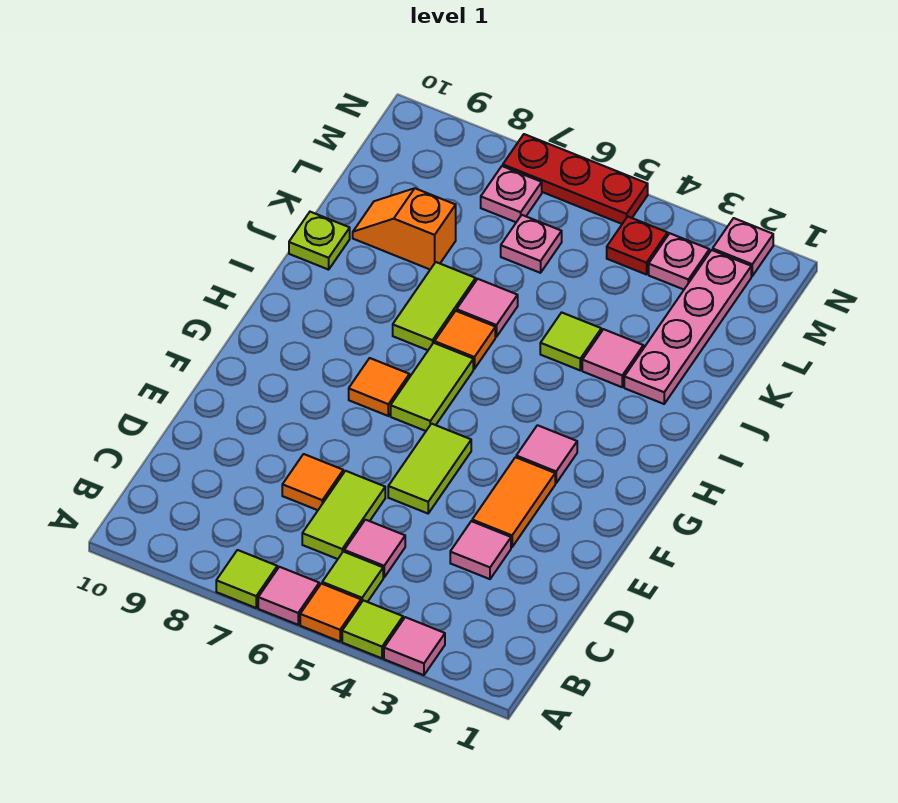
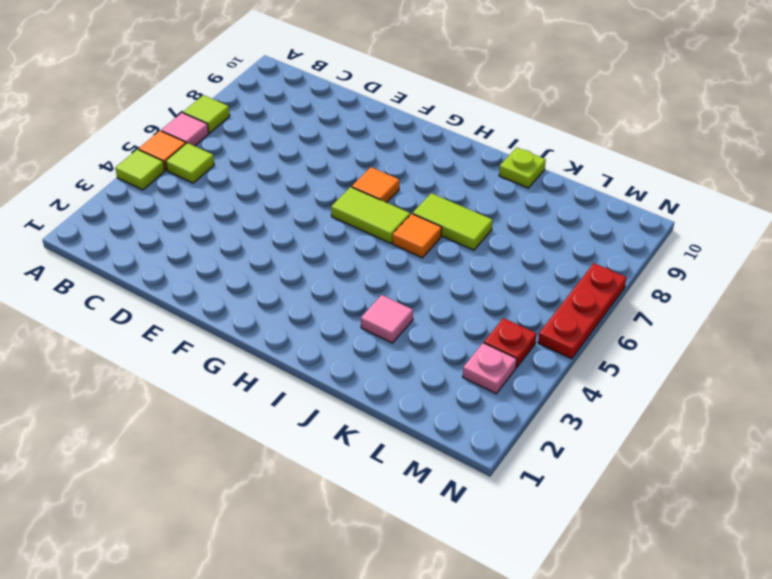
none -> pink 1x1 tile [384,617,445,675]
none -> pink 1x1 tile [344,520,405,577]
none -> lime 1x2 tile [302,471,385,559]

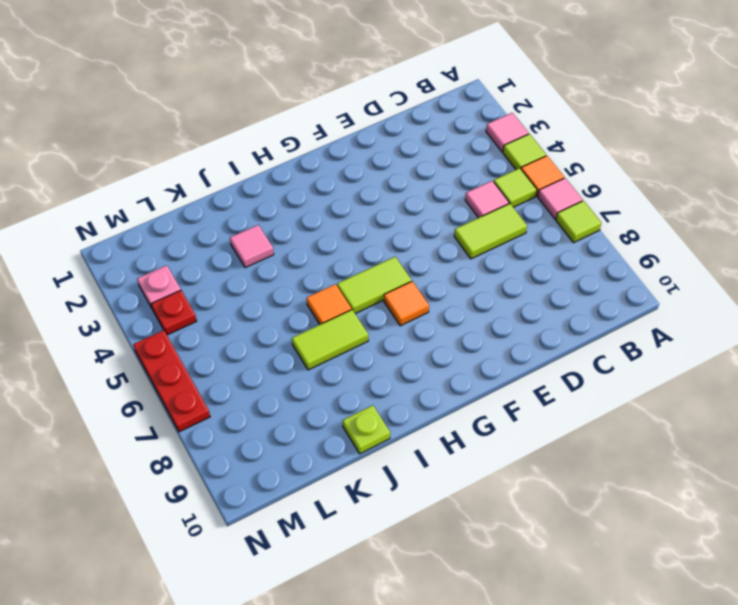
none -> pink 1x1 tile [450,521,511,579]
none -> orange 1x1 tile [282,454,343,510]
none -> orange 1x2 tile [472,457,555,547]

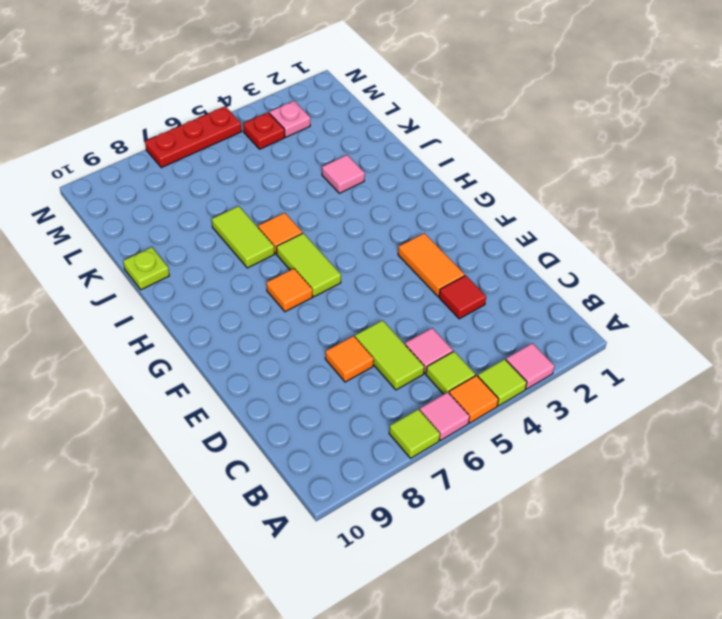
red 1x1 tile [439,275,486,319] -> pink 1x1 tile [450,521,511,579]
none -> lime 1x2 tile [388,424,471,513]
none -> pink 1x1 tile [516,425,577,483]
none -> pink 1x4 plate [624,250,751,404]

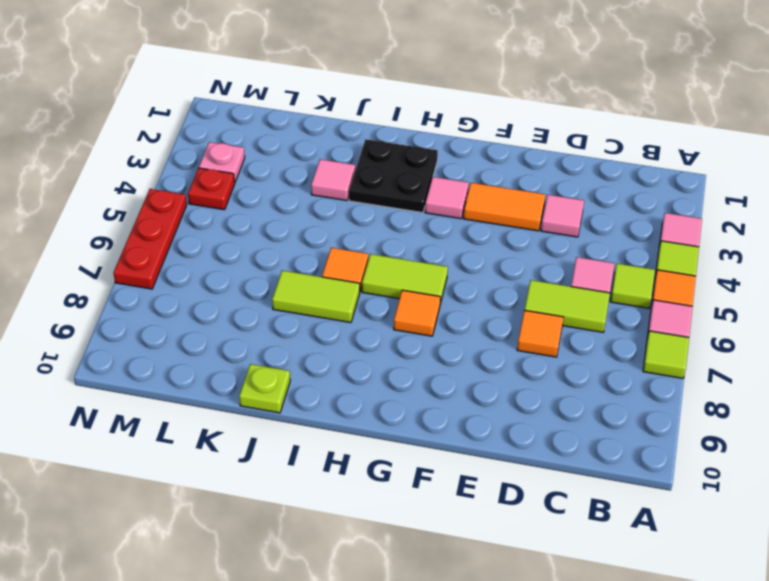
black 2x2 plate [349,139,438,213] -> none
none -> lime 1x2 tile [388,424,471,513]
none -> pink 1x4 plate [624,250,751,404]
none -> lime 1x1 tile [540,312,601,370]

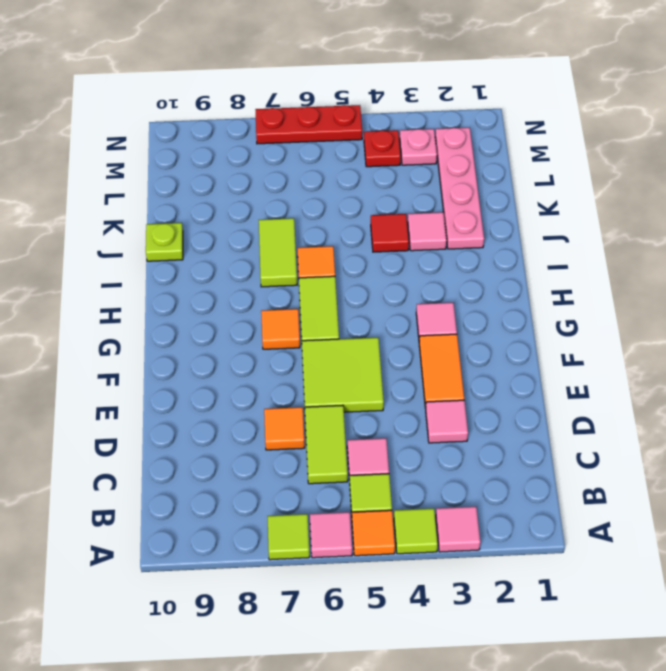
lime 2x2 tile [302,338,384,412] -> lime 1x2 tile [388,424,471,513]
red 1x1 tile [371,214,409,252] -> lime 1x1 tile [540,312,601,370]
none -> pink 1x1 tile [457,279,518,337]
none -> orange 1x2 slope [353,188,456,269]
none -> pink 1x1 plate [501,215,562,273]

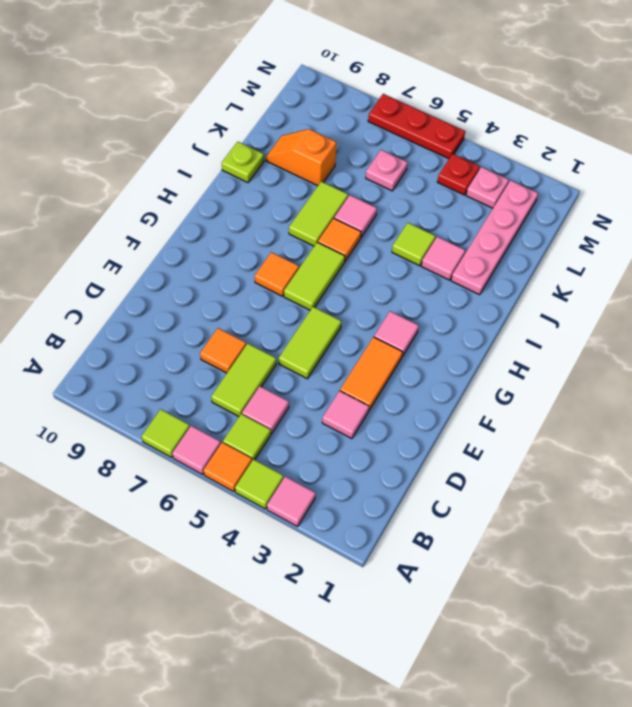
none -> pink 1x1 plate [481,166,542,222]
none -> pink 1x1 plate [713,218,773,276]

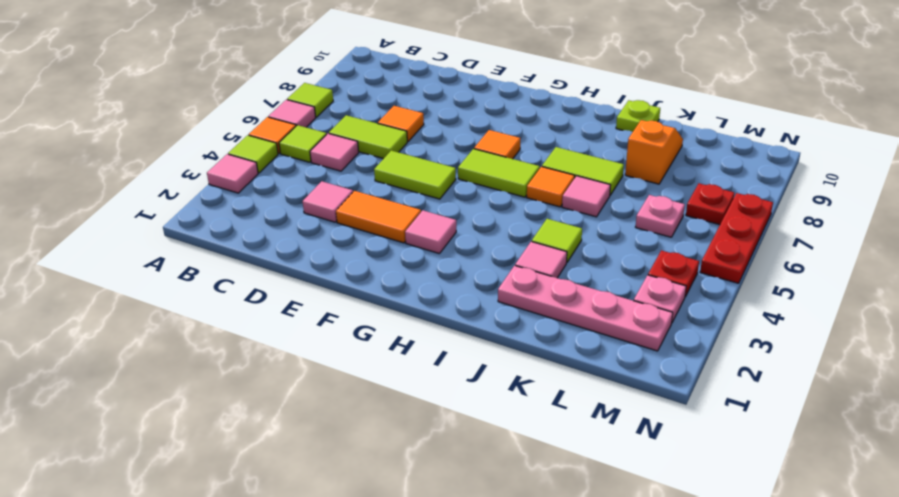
red 1x1 plate [686,183,734,225] -> pink 1x1 plate [481,166,542,222]
none -> pink 1x1 plate [713,218,773,276]

